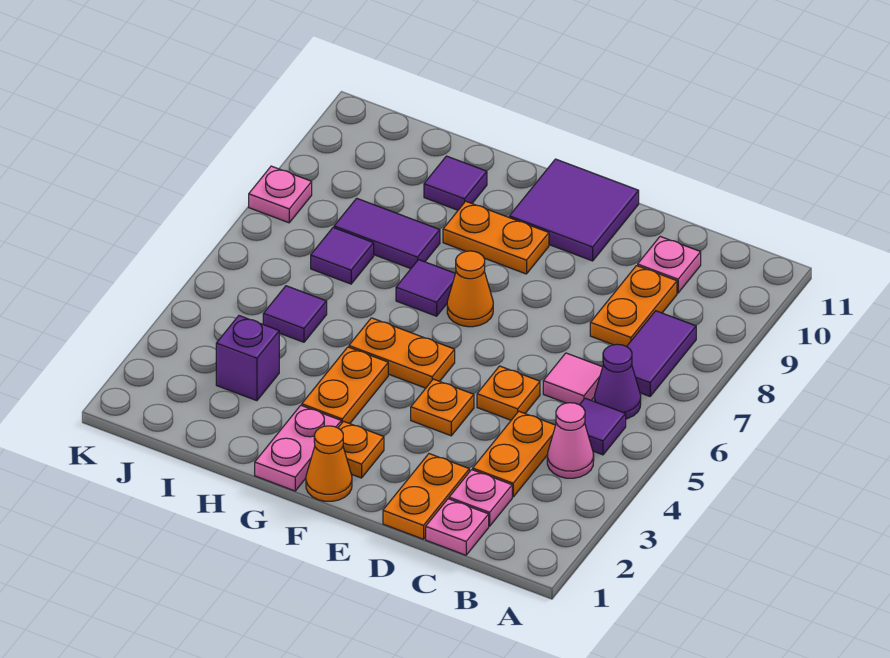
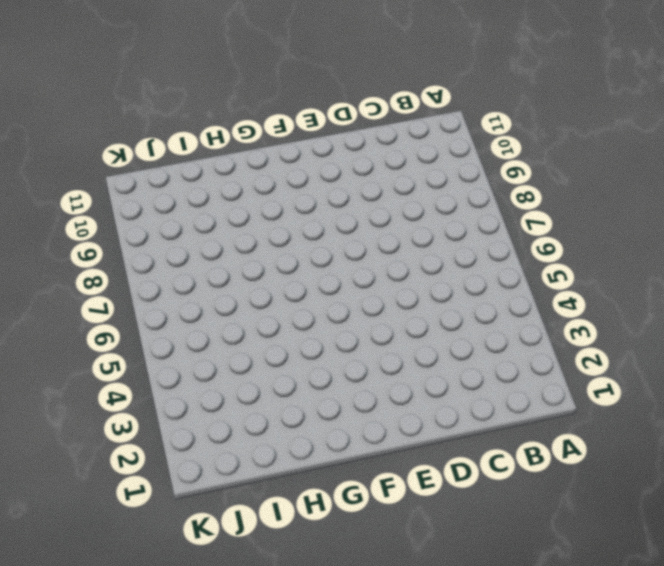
none -> pink 1x1 cone [547,403,594,478]
none -> purple 1x1 tile [580,398,626,455]
none -> purple 1x1 cone [595,344,641,419]

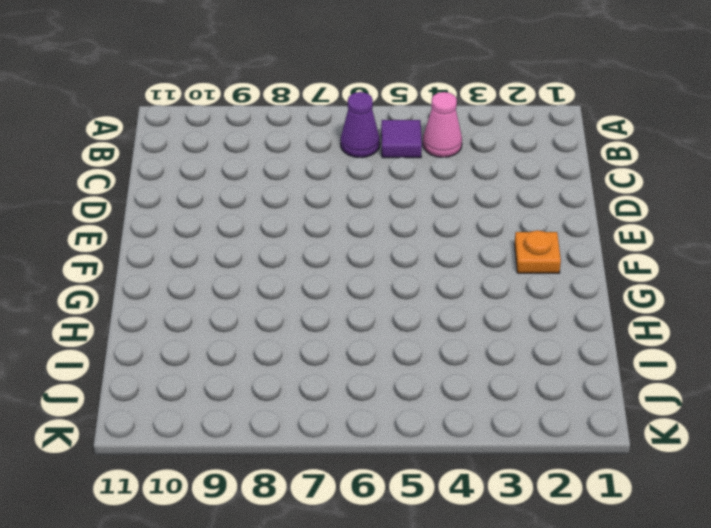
none -> purple 1x2 tile [627,311,696,396]
none -> pink 1x1 plate [426,499,489,555]
none -> pink 1x1 plate [449,470,512,526]

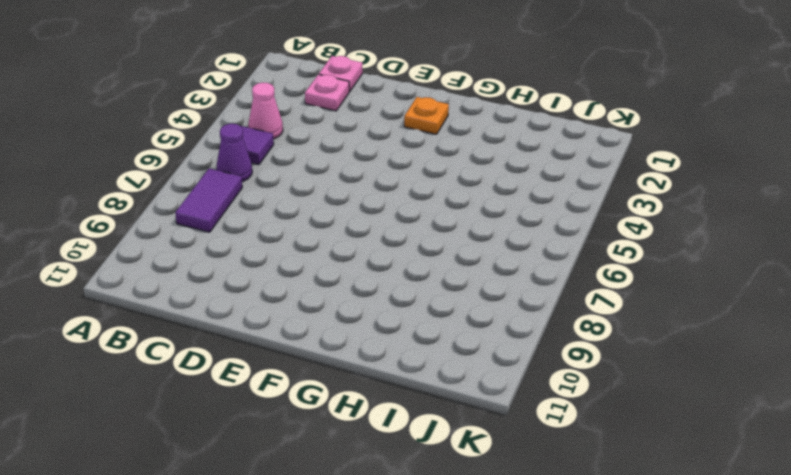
none -> orange 1x2 plate [473,411,556,497]
none -> pink 1x1 tile [543,353,603,405]
none -> orange 1x2 plate [590,266,677,347]

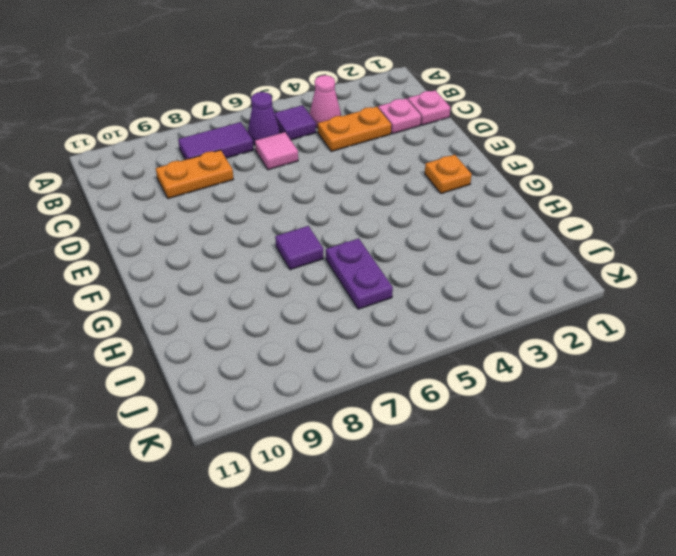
purple 1x2 plate [326,239,393,309] -> none
none -> pink 1x1 plate [638,237,701,293]
none -> orange 1x2 plate [383,454,469,539]
none -> orange 1x1 plate [477,366,540,420]

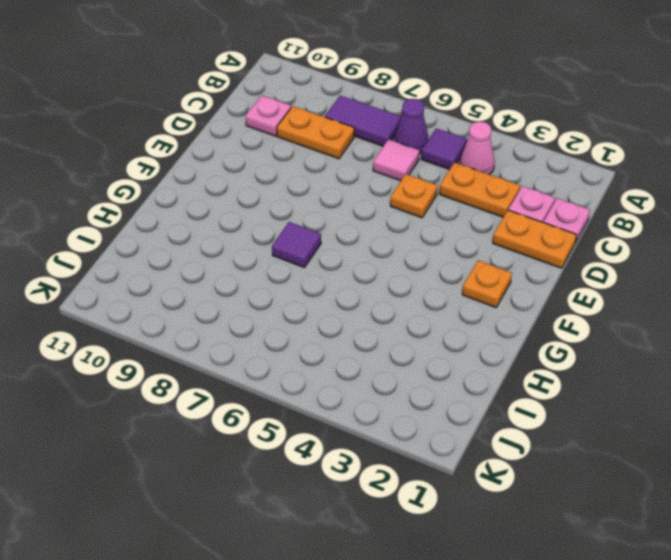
none -> orange 1x1 plate [411,379,474,436]
none -> purple 2x2 tile [509,159,639,261]
none -> orange 1x1 cone [306,426,352,501]

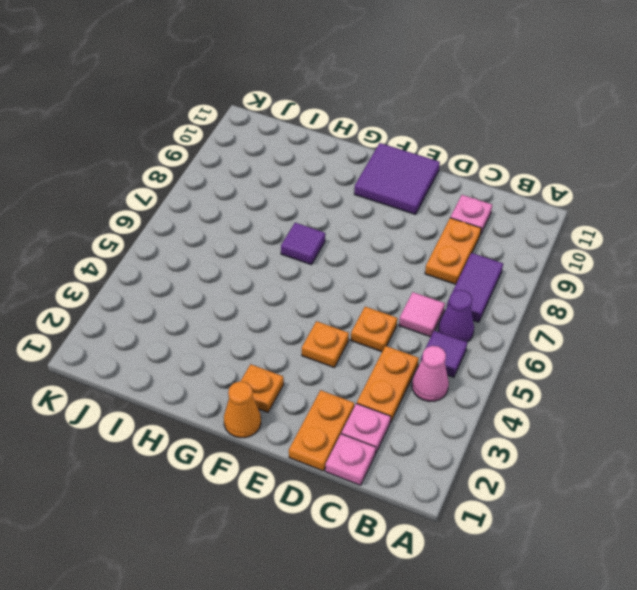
none -> orange 1x2 plate [349,318,455,388]
none -> orange 1x1 cone [447,251,493,327]
none -> orange 1x2 plate [443,201,549,274]

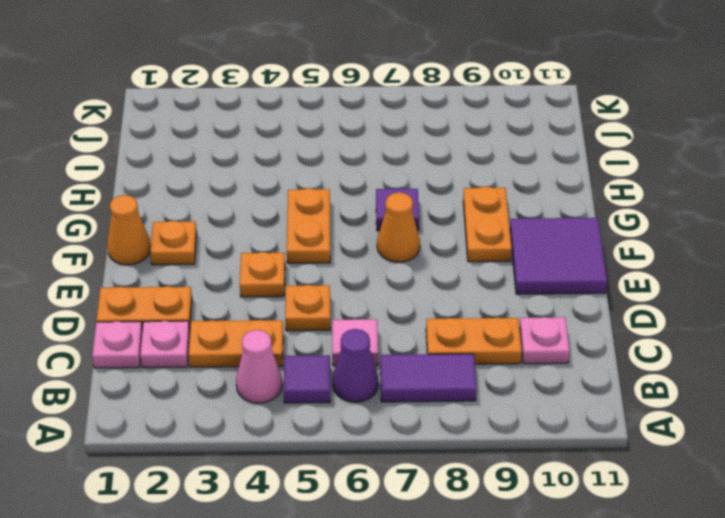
none -> pink 1x2 plate [255,405,341,491]
none -> orange 1x2 plate [302,347,388,424]
none -> purple 1x2 tile [334,198,440,269]

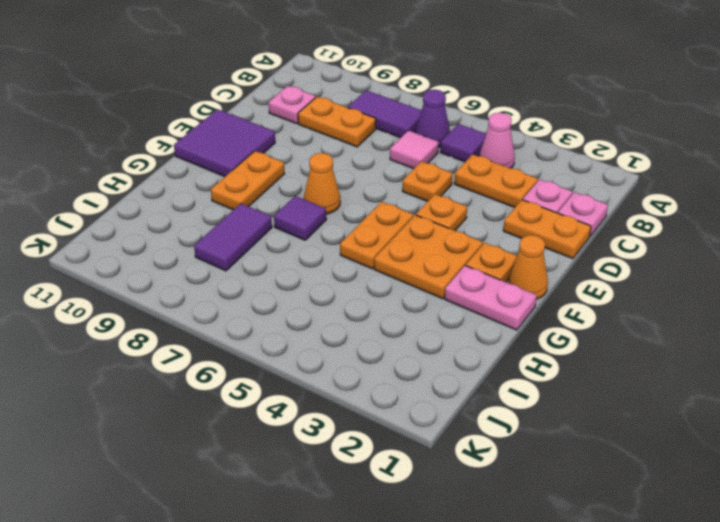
orange 2x2 plate [374,215,483,299] -> orange 1x2 plate [302,347,388,424]
none -> purple 1x1 tile [424,156,487,210]
none -> purple 1x1 brick [216,316,279,401]
none -> purple 1x1 tile [263,286,327,342]

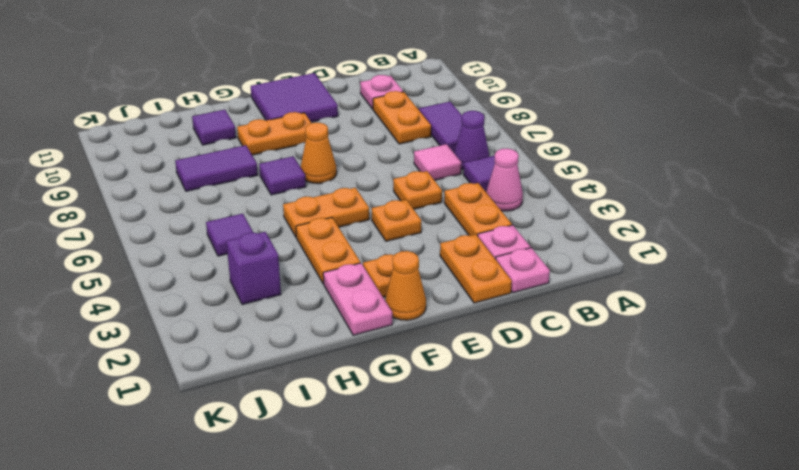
none -> purple 1x1 tile [311,228,374,284]
none -> pink 1x1 plate [249,166,312,223]

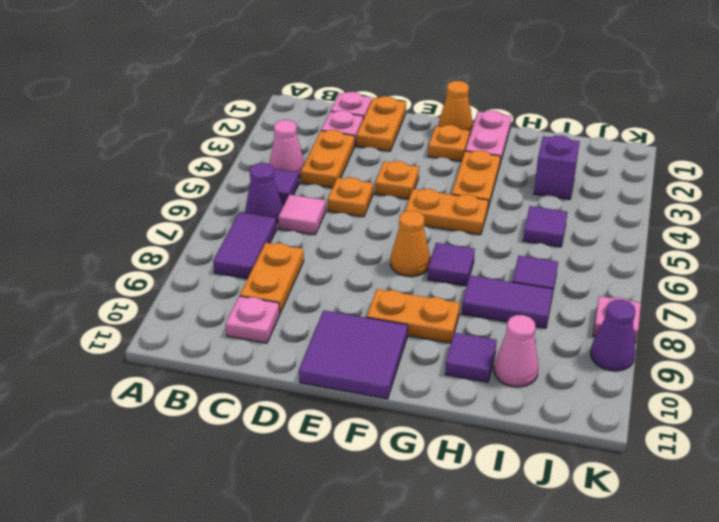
pink 1x1 cone [494,315,538,387] -> none
purple 1x1 cone [591,300,635,371] -> none

